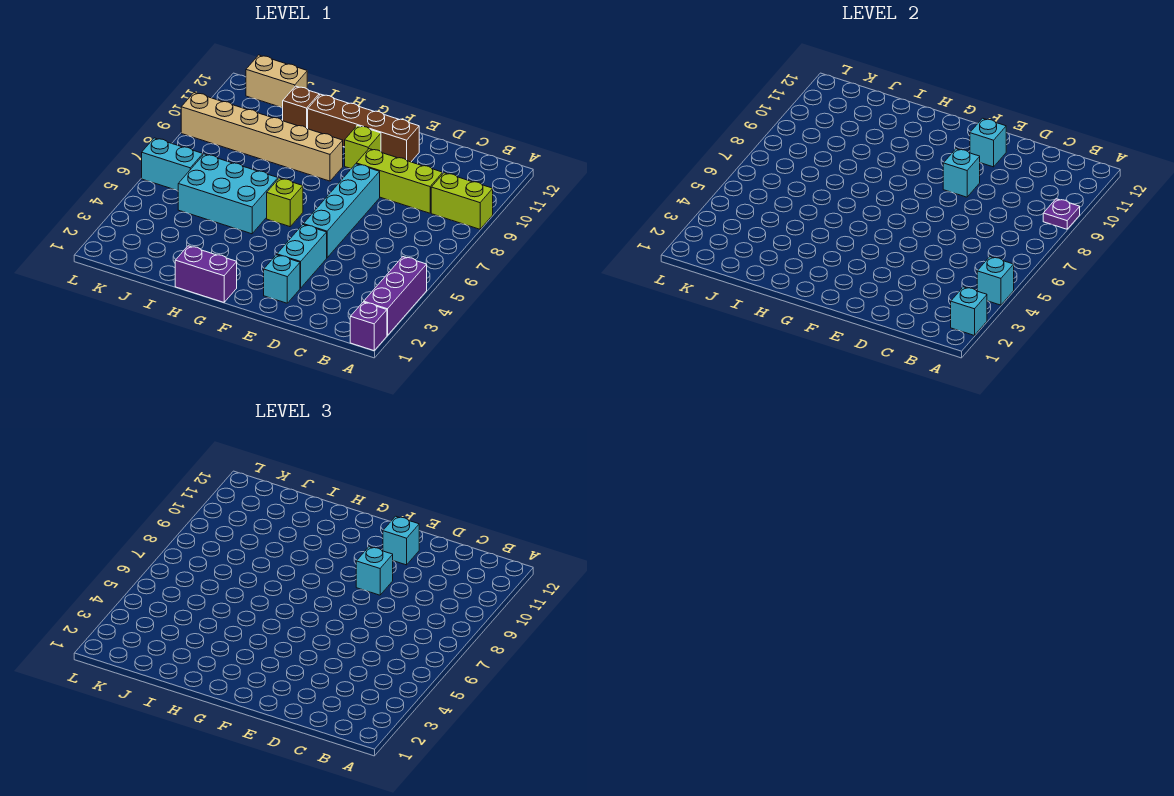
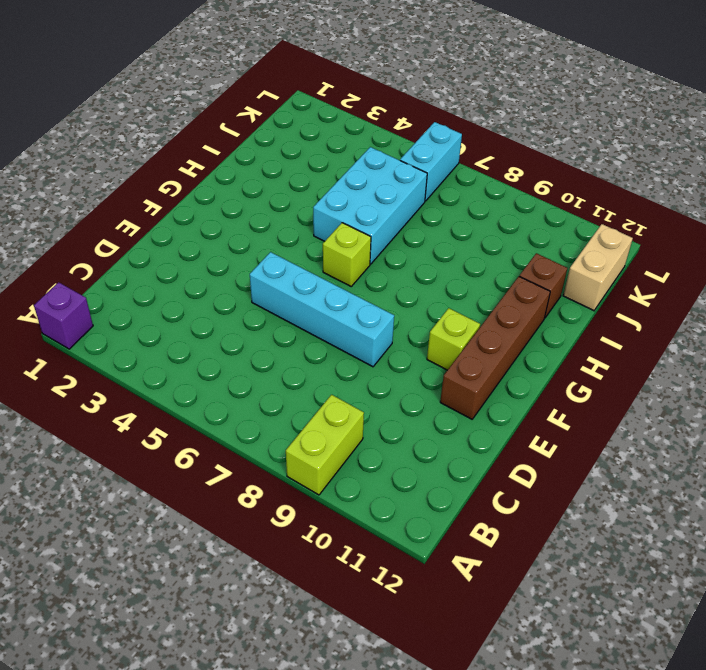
none -> purple 1x3 brick [364,257,427,336]
none -> lime 1x3 brick [356,149,443,213]
none -> cyan 1x1 brick [264,255,300,303]

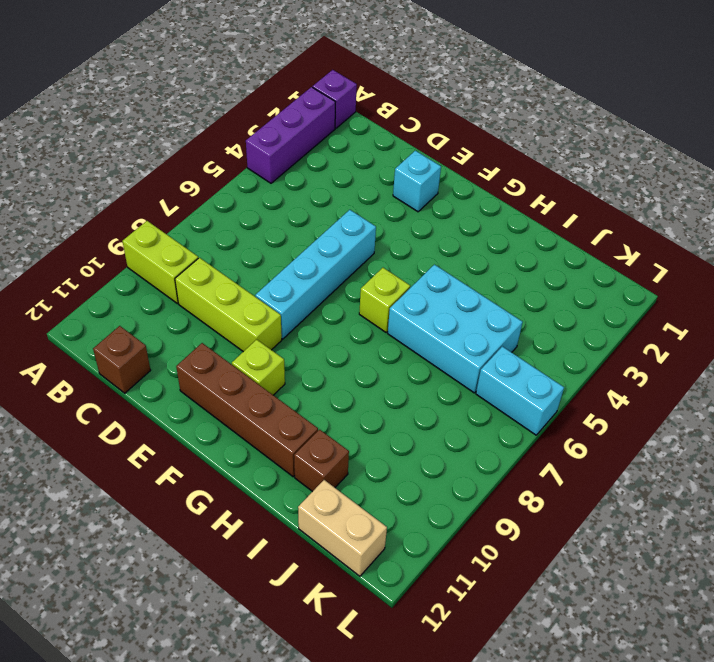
brown 1x1 brick [93,326,151,393] -> none
none -> cyan 1x2 brick [277,225,327,288]
none -> purple 1x2 brick [175,246,237,302]
none -> tan 1x6 brick [181,93,343,181]

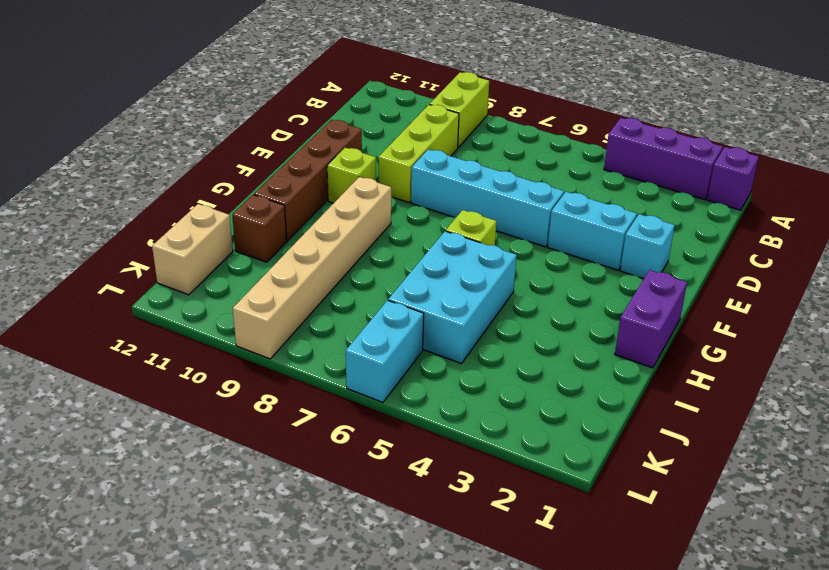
none -> cyan 1x1 brick [951,287,987,336]
none -> cyan 1x1 brick [977,257,1014,305]
none -> purple 1x1 plate [1043,199,1080,229]

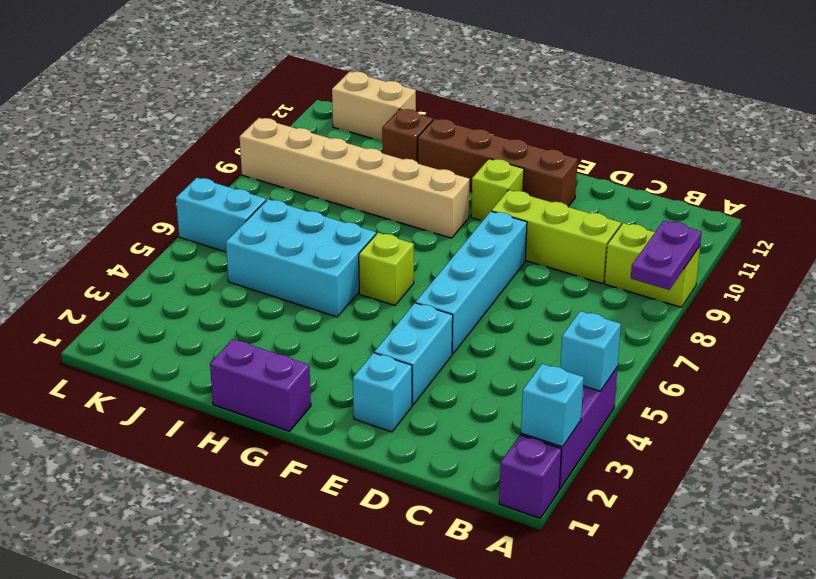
purple 1x2 plate [631,221,702,290] -> purple 1x1 plate [1043,199,1080,229]
none -> cyan 1x1 brick [943,149,980,197]
none -> cyan 1x1 brick [970,118,1006,167]
none -> cyan 1x1 brick [356,547,393,595]

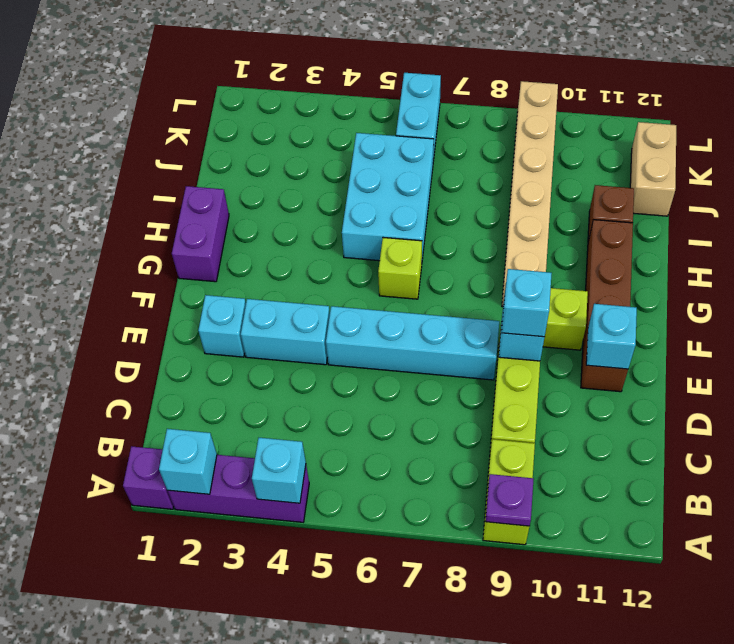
none -> cyan 1x1 brick [383,516,419,565]

